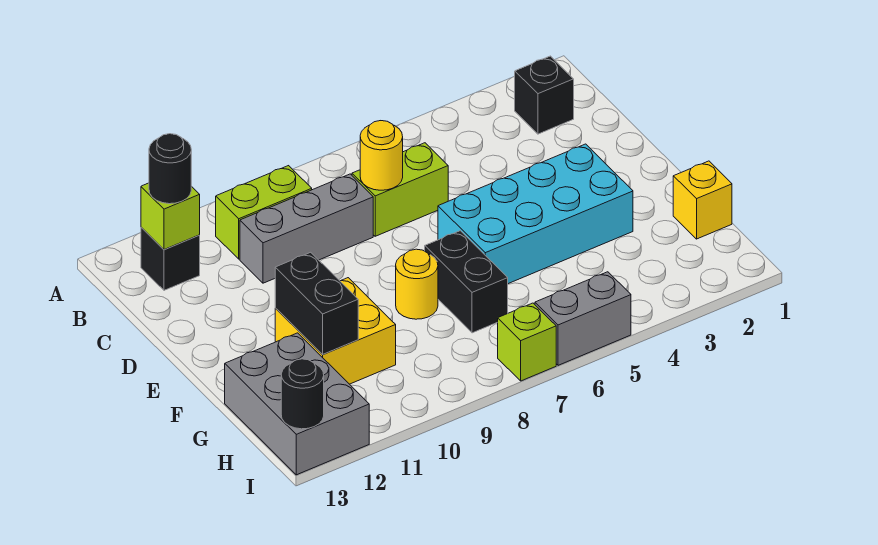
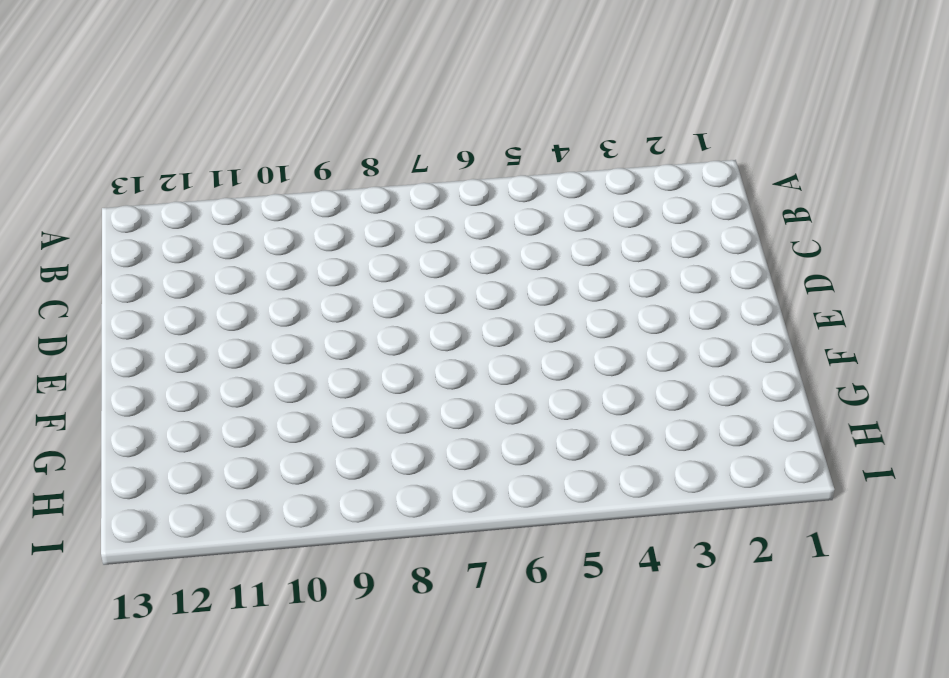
none -> black 1x1 brick [514,56,574,134]
none -> lime 1x2 brick [216,166,312,259]
none -> black 1x1 brick [141,227,200,290]

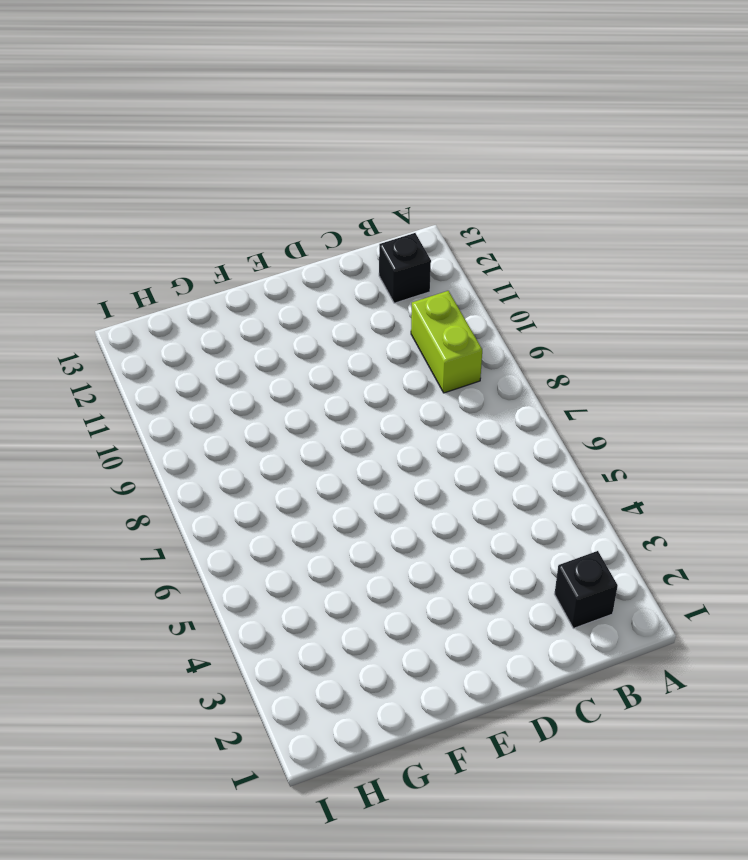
none -> lime 1x2 brick [352,143,448,236]
none -> grey 1x3 brick [240,174,373,283]
none -> cyan 2x4 brick [438,144,633,284]

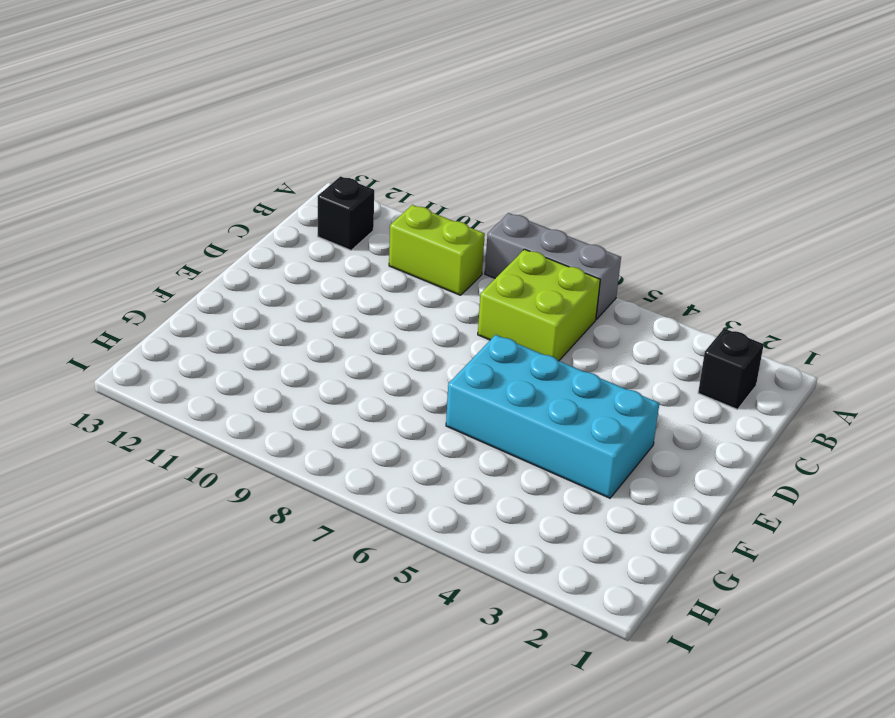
grey 1x3 brick [485,213,621,319] -> grey 1x3 brick moved to [240,174,373,283]
lime 2x2 brick [478,249,600,361] -> lime 1x2 brick [352,143,448,236]
none -> black 1x2 brick [425,231,508,333]
none -> yellow 1x1 round brick [396,249,438,319]
none -> yellow 2x2 brick [275,278,396,384]

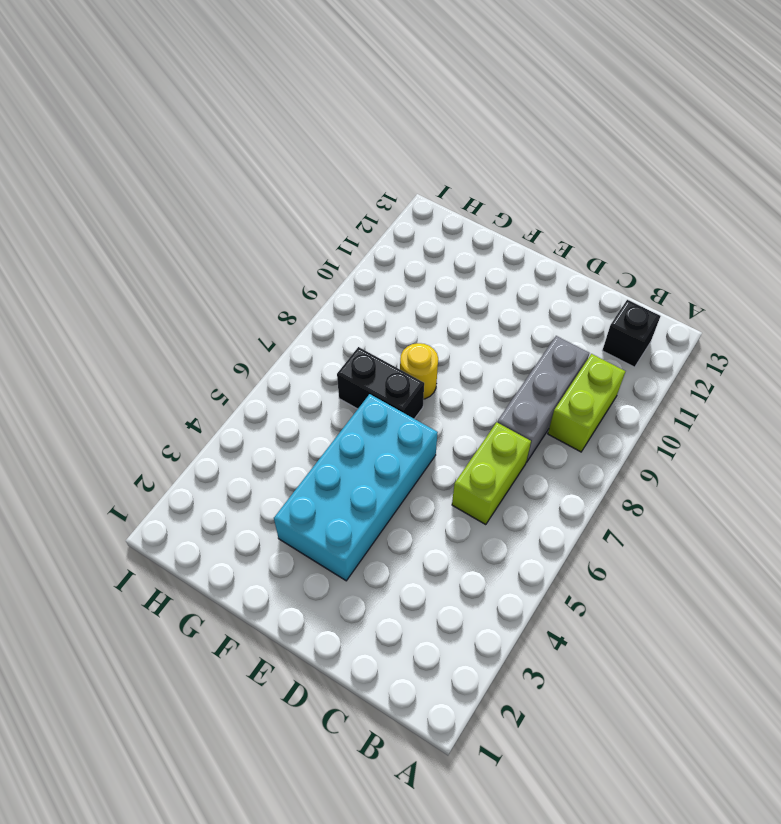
none -> black 1x1 brick [514,56,574,134]
none -> yellow 2x2 brick [275,278,396,384]
none -> yellow 1x1 brick [673,161,732,239]

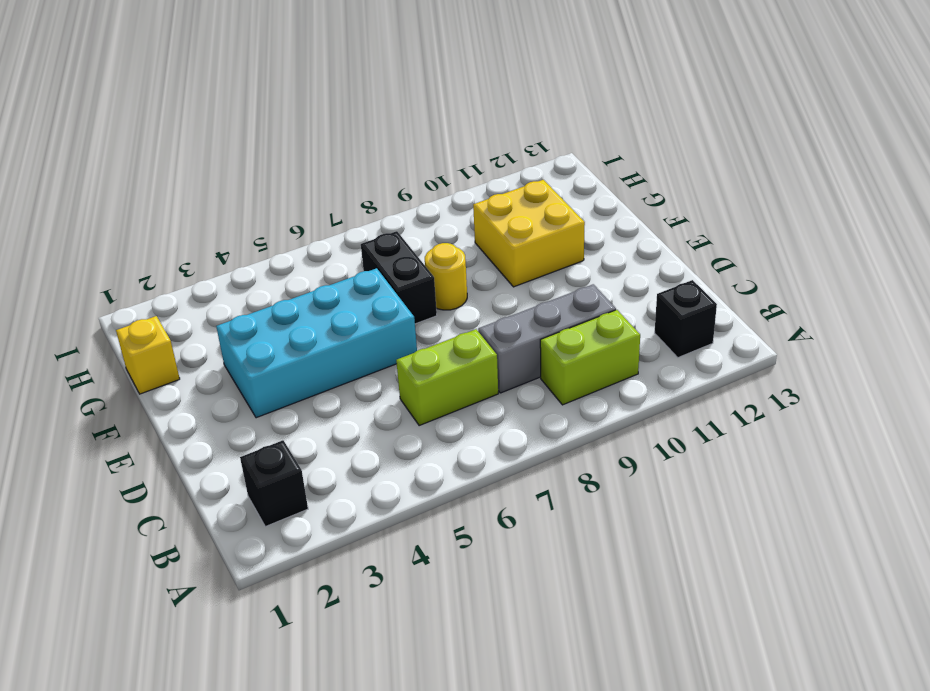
none -> grey 2x3 brick [225,333,369,475]
none -> grey 1x2 brick [535,272,631,365]
none -> lime 1x1 brick [498,303,556,381]

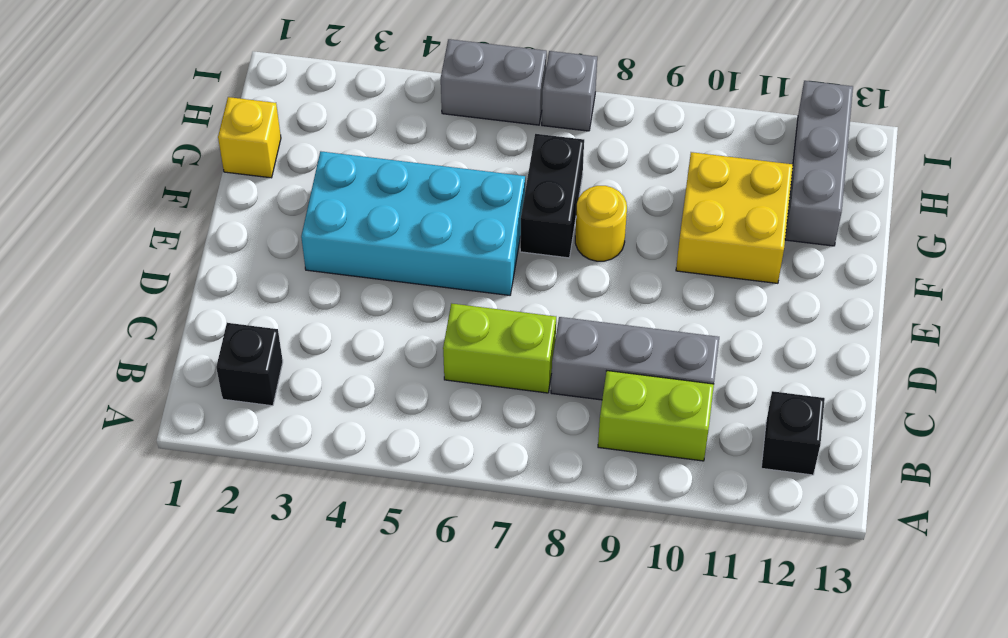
grey 1x3 brick [785,81,853,246] -> grey 2x3 brick [225,333,369,475]
grey 1x1 brick [542,51,597,131] -> lime 1x1 brick [498,303,556,381]
none -> lime 1x1 brick [141,183,200,250]
none -> yellow 1x1 round brick [360,121,403,190]
none -> black 1x2 brick [275,252,358,355]

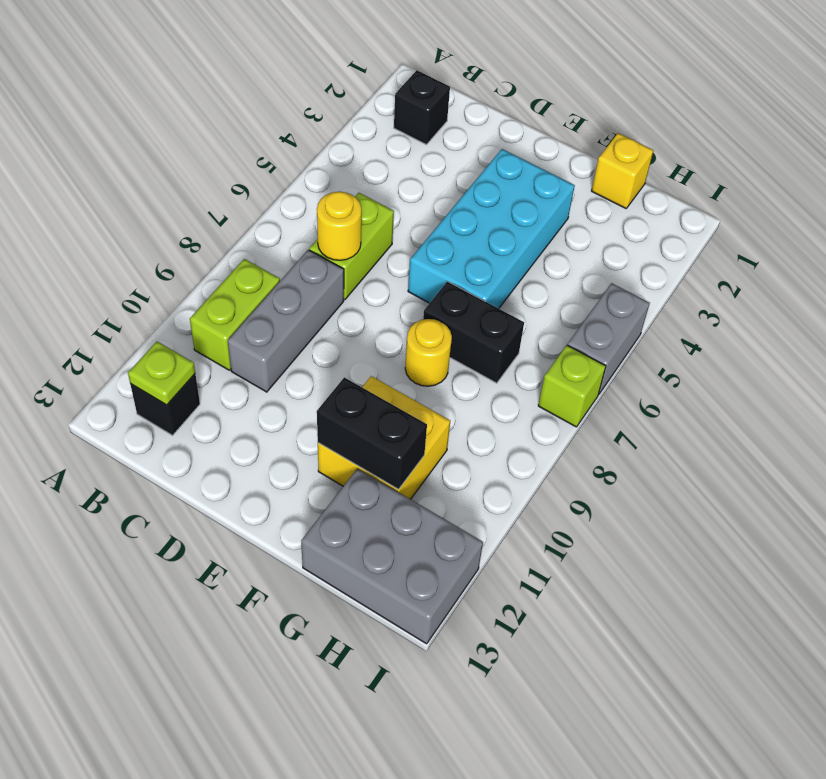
lime 1x1 plate [128,342,195,405] -> lime 1x1 brick [141,183,200,250]
none -> black 1x1 round brick [281,359,324,429]
none -> black 1x1 round brick [149,134,191,204]

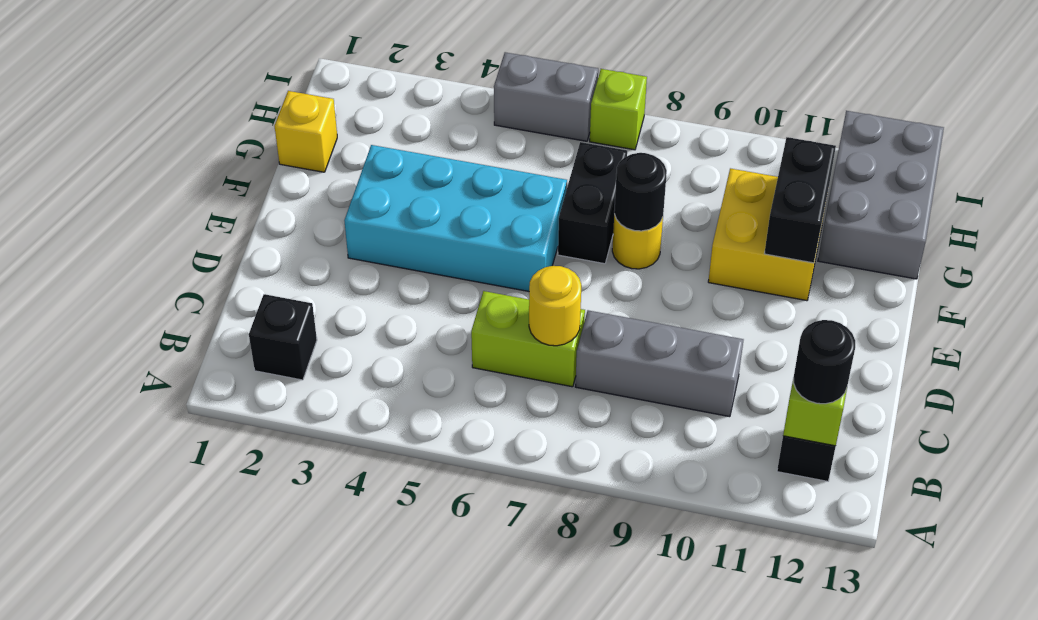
black 1x1 round brick [614,153,667,231] -> black 1x1 round brick moved to [281,359,324,429]
none -> lime 1x2 brick [216,166,312,259]

